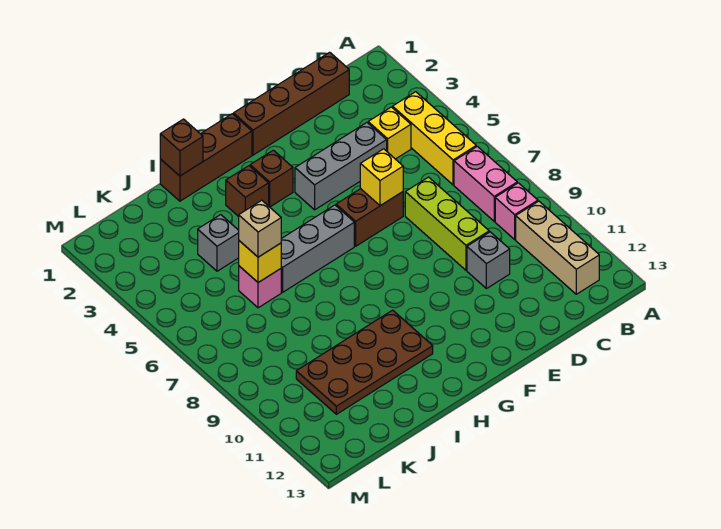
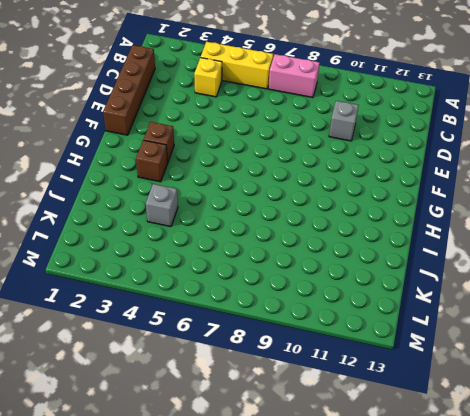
none -> pink 1x1 brick [495,183,538,239]
none -> tan 1x3 brick [516,201,599,294]
none -> grey 1x3 brick [295,123,387,210]

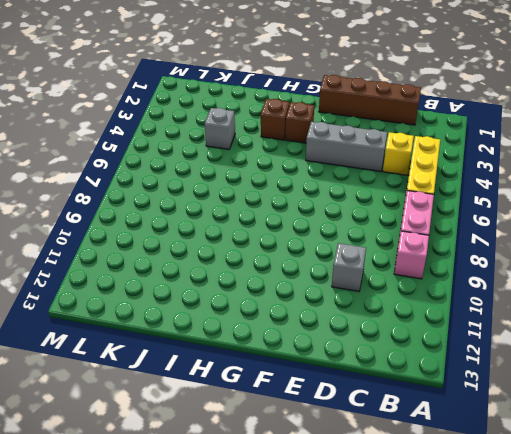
none -> tan 1x3 brick [516,201,599,294]
none -> lime 1x3 brick [405,177,489,270]
none -> brown 1x2 brick [336,189,403,246]

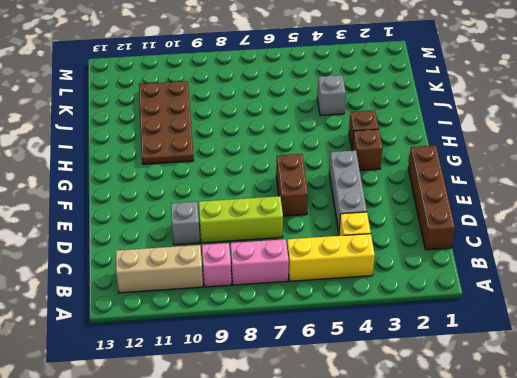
none -> brown 1x3 brick [160,114,252,201]
none -> grey 1x3 brick [281,205,354,292]
none -> pink 1x1 brick [239,266,281,308]

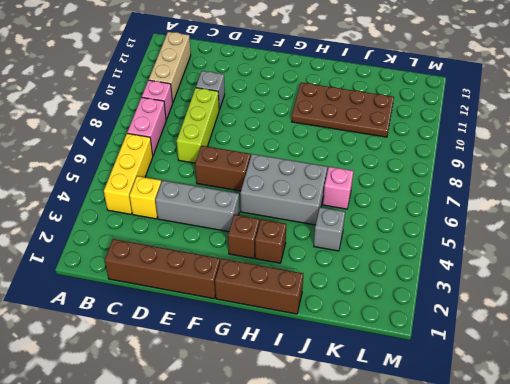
grey 2x3 brick [240,154,327,225] -> grey 1x3 brick [281,205,354,292]
none -> yellow 1x1 brick [360,149,403,206]
none -> brown 1x1 brick [160,119,203,176]
none -> yellow 1x1 brick [239,241,281,283]

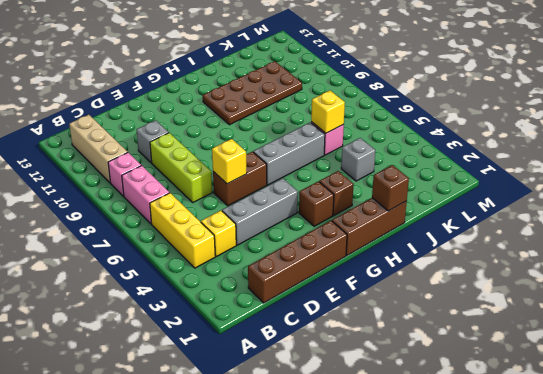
none -> tan 1x1 brick [239,200,281,257]

